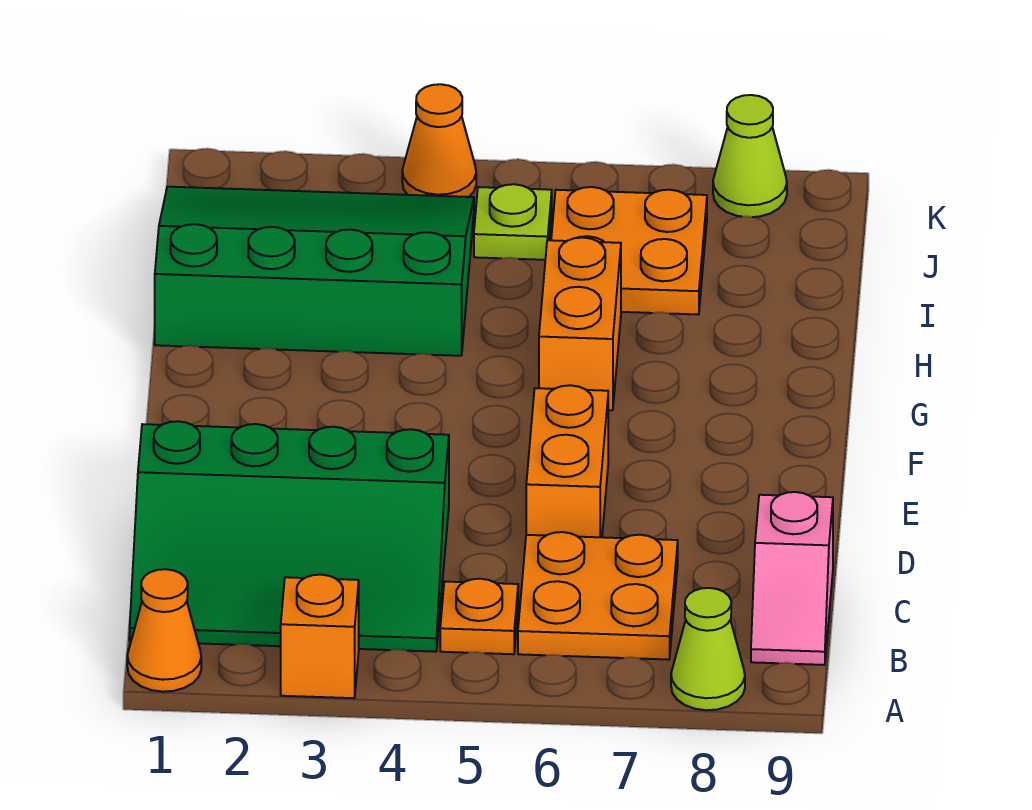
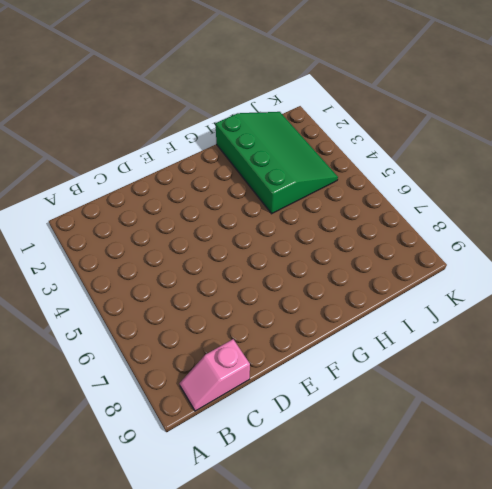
none -> orange 1x1 cone [127,569,201,692]
none -> orange 1x1 brick [281,575,359,698]
none -> lime 1x1 cone [671,588,745,710]

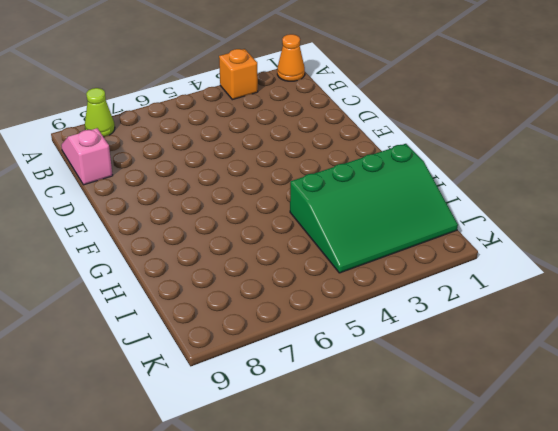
none -> green 3x4 slope [130,421,449,652]
none -> orange 1x1 plate [440,579,518,654]
none -> orange 2x2 plate [518,532,678,660]

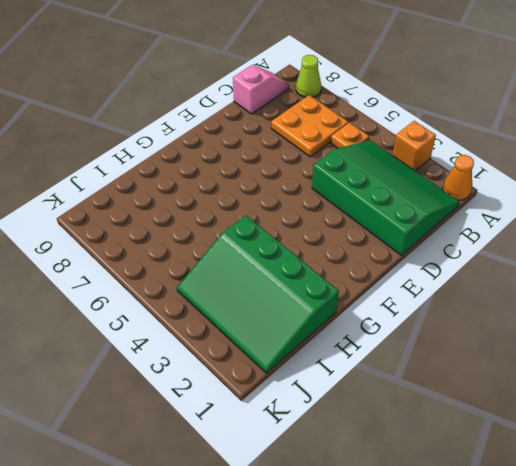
none -> orange 1x2 brick [526,385,608,537]
none -> orange 1x2 brick [539,238,621,410]
none -> orange 2x2 plate [551,187,707,315]

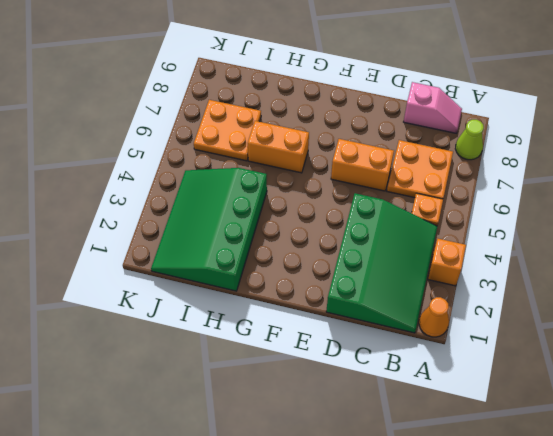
none -> lime 1x1 plate [474,184,552,260]
none -> orange 1x1 cone [402,84,476,197]
none -> lime 1x1 cone [713,95,787,217]

